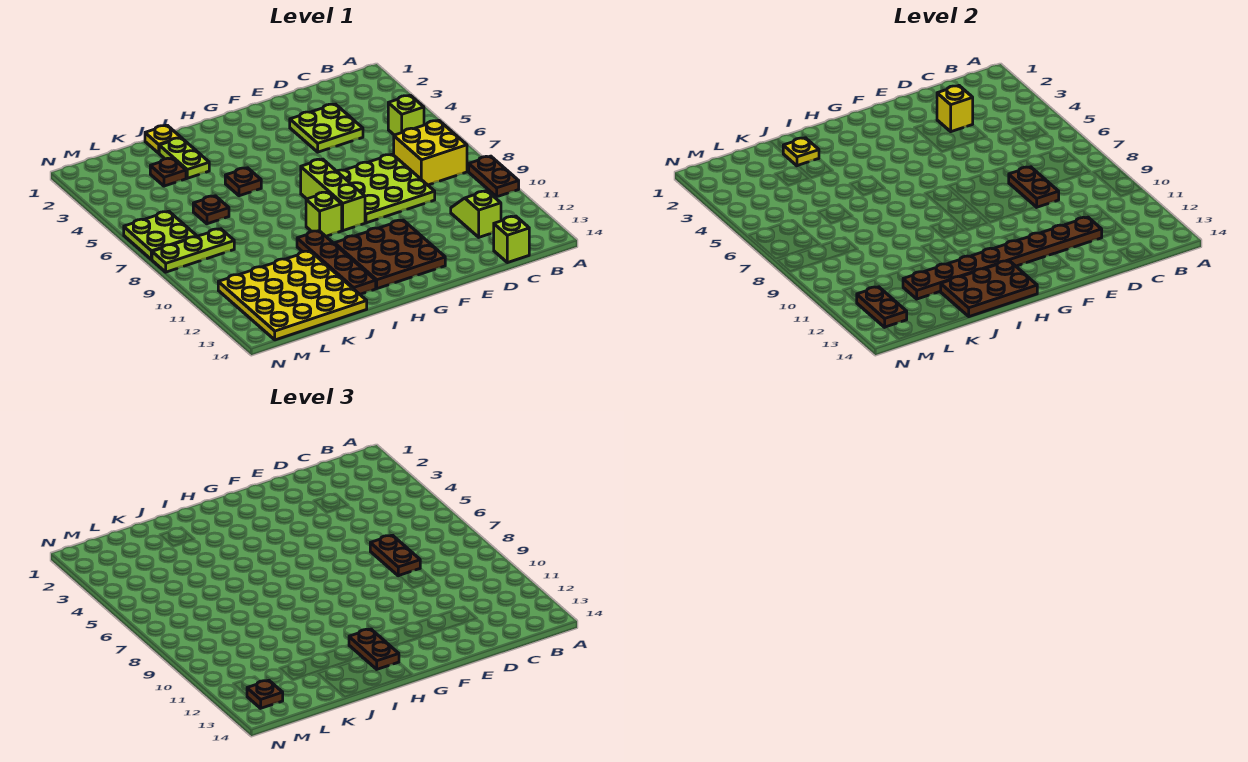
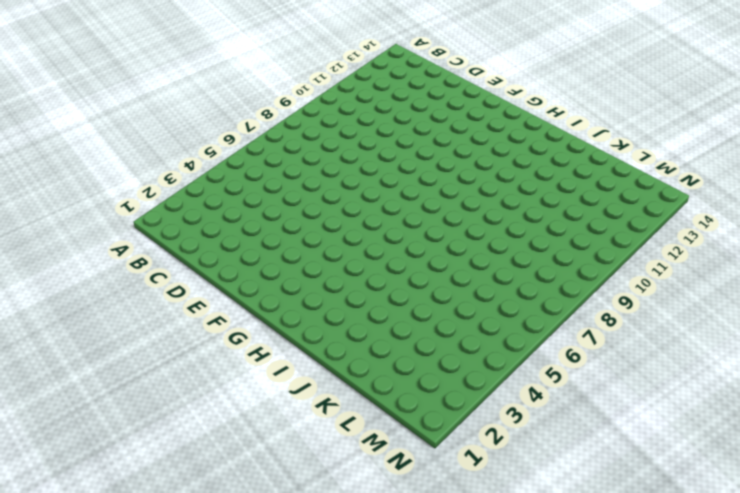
none -> brown 1x2 plate [469,156,519,197]
none -> lime 1x1 brick [388,95,424,135]
none -> yellow 2x2 brick [394,120,467,185]

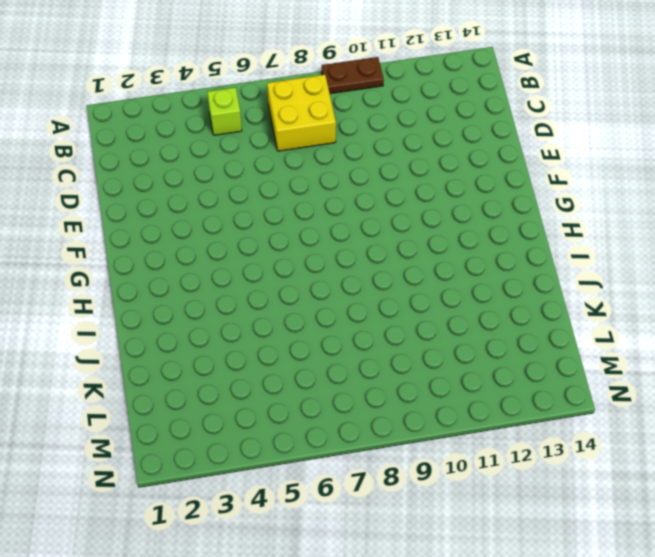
none -> lime 1x2 slope [451,191,501,237]
none -> lime 1x1 brick [494,216,529,263]
none -> lime 2x2 plate [290,104,363,152]

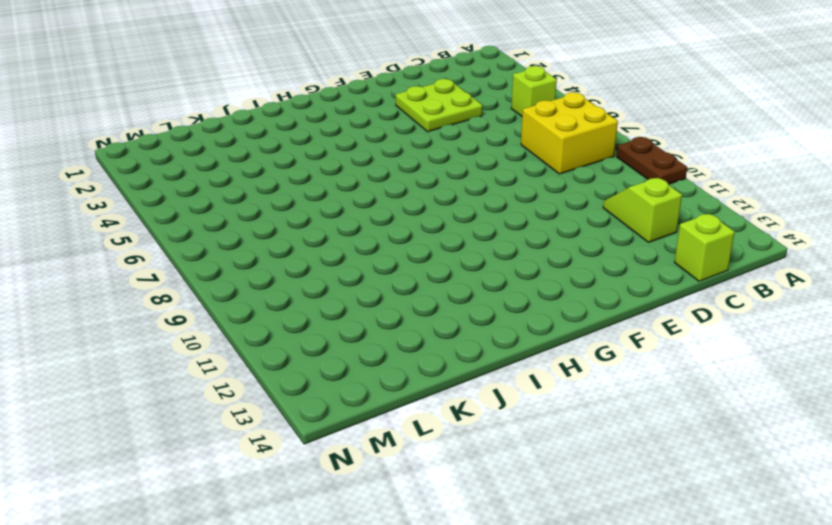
none -> lime 3x3 plate [337,154,435,223]
none -> brown 3x3 plate [335,220,445,289]
none -> lime 1x3 brick [301,159,365,231]

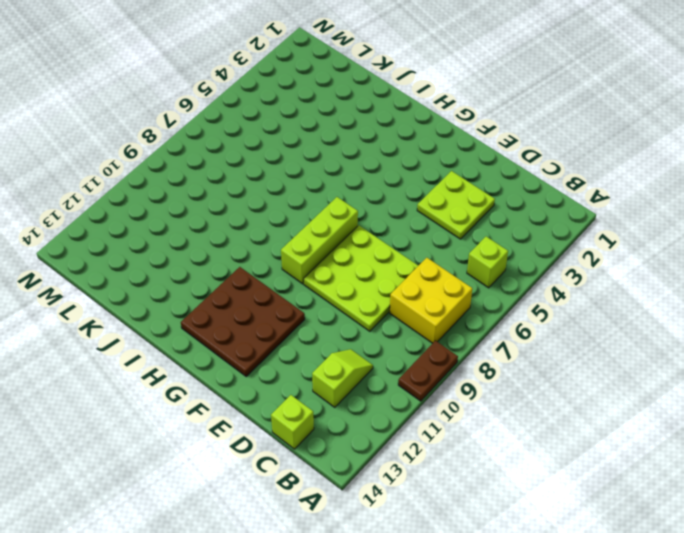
none -> lime 1x1 brick [306,192,342,236]
none -> brown 1x1 plate [225,168,261,196]
none -> brown 1x4 plate [297,231,376,294]

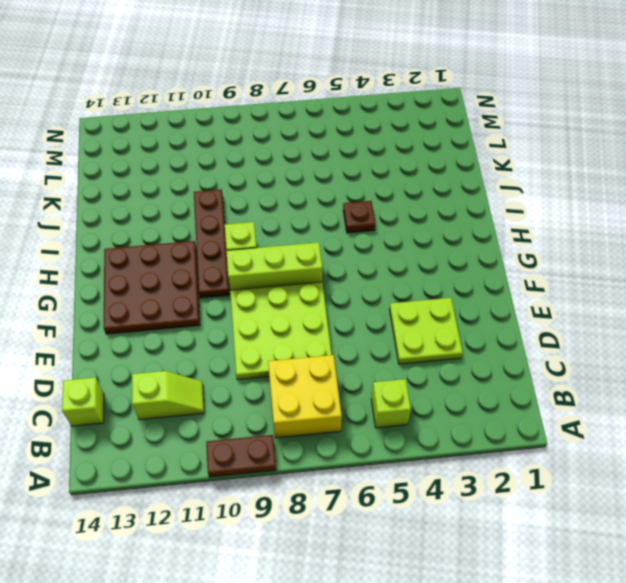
brown 1x4 plate [194,189,230,298] -> brown 1x4 plate turned to [297,231,376,294]
none -> yellow 1x1 plate [145,125,181,153]
none -> lime 1x2 plate [159,138,209,178]
none -> yellow 4x4 plate [218,251,367,340]

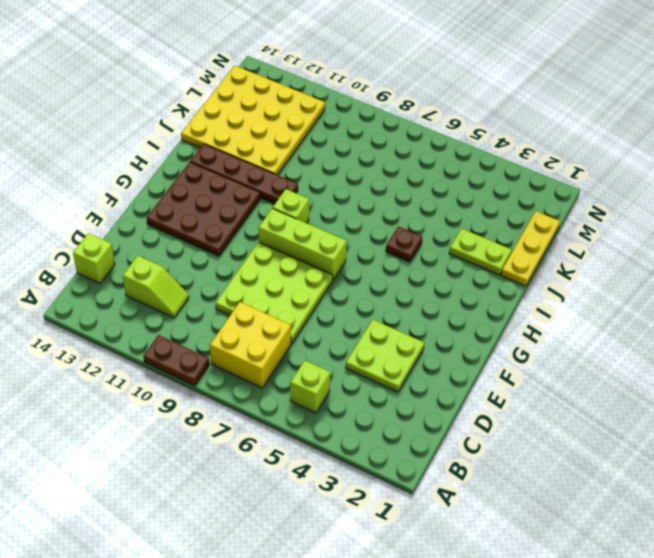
yellow 1x3 plate [501,211,560,286] -> yellow 1x1 plate [145,125,181,153]
none -> brown 1x1 plate [150,158,186,186]
none -> brown 1x1 plate [193,196,229,224]
none -> lime 1x3 plate [152,229,234,272]

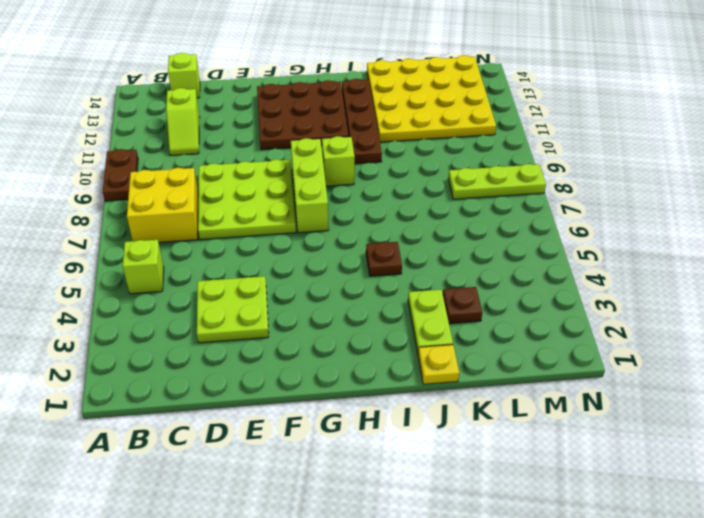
none -> brown 1x1 plate [193,196,229,224]
none -> lime 2x2 plate [124,211,197,260]
none -> yellow 1x1 brick [937,86,973,132]

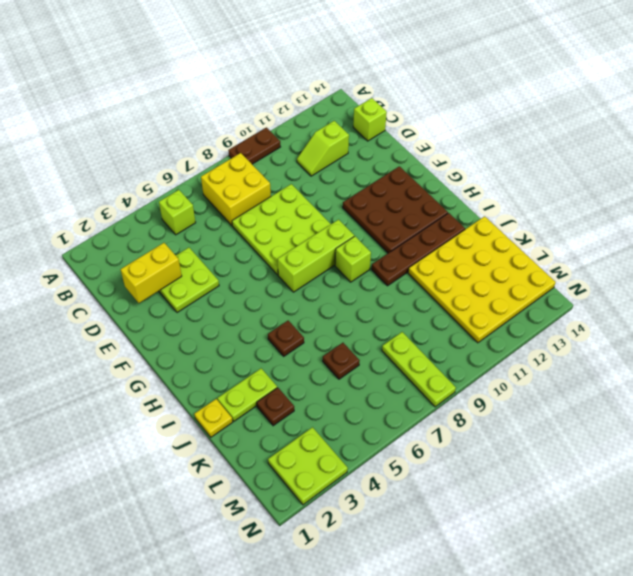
yellow 1x2 brick [121,243,182,303] -> yellow 1x1 brick [937,86,973,132]
lime 2x2 plate [268,427,348,505] -> lime 2x2 plate moved to [124,211,197,260]
none -> brown 1x2 plate [1009,167,1059,207]
none -> brown 1x8 plate [903,217,1102,299]
none -> brown 2x3 plate [941,261,1037,317]

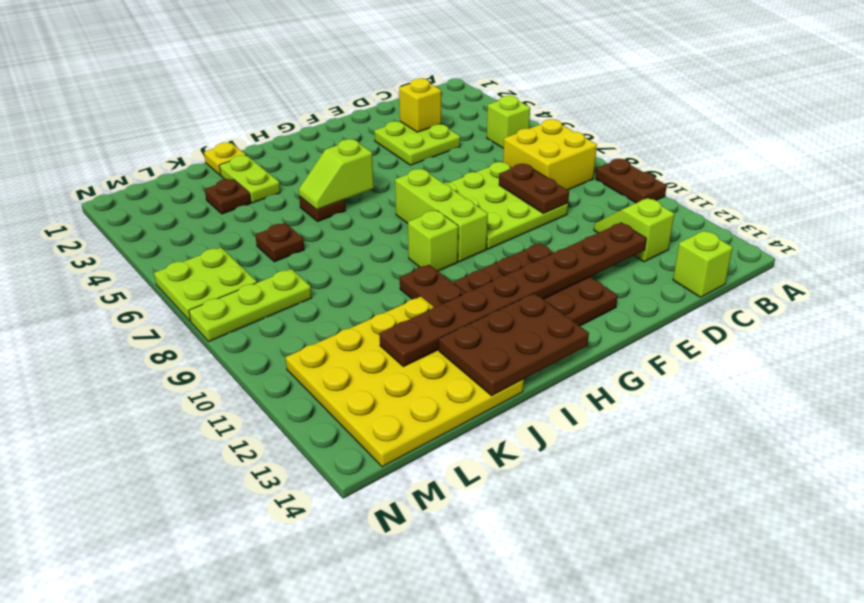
lime 1x2 slope [299,139,374,210] -> none
none -> yellow 1x1 plate [783,138,819,166]
none -> brown 1x2 plate [857,287,907,327]
none -> brown 1x2 plate [370,535,420,576]

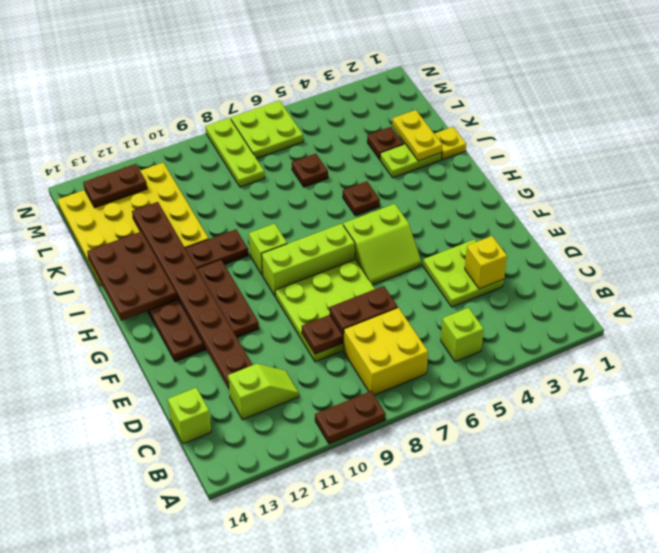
lime 2x2 slope [343,204,421,285] -> none
yellow 1x2 plate [392,110,442,161] -> yellow 1x1 plate [783,138,819,166]
none -> brown 1x2 plate [349,629,399,669]
none -> brown 1x1 plate [247,680,283,708]

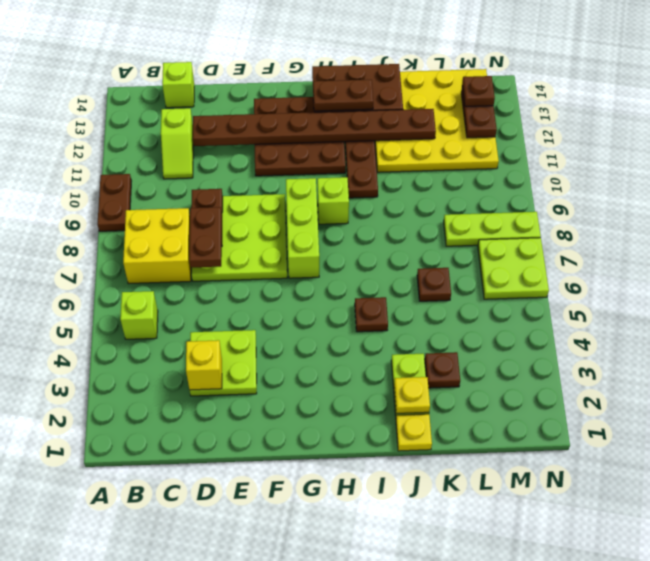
brown 1x2 plate [313,80,373,111] -> brown 1x2 plate turned to [349,629,399,669]

